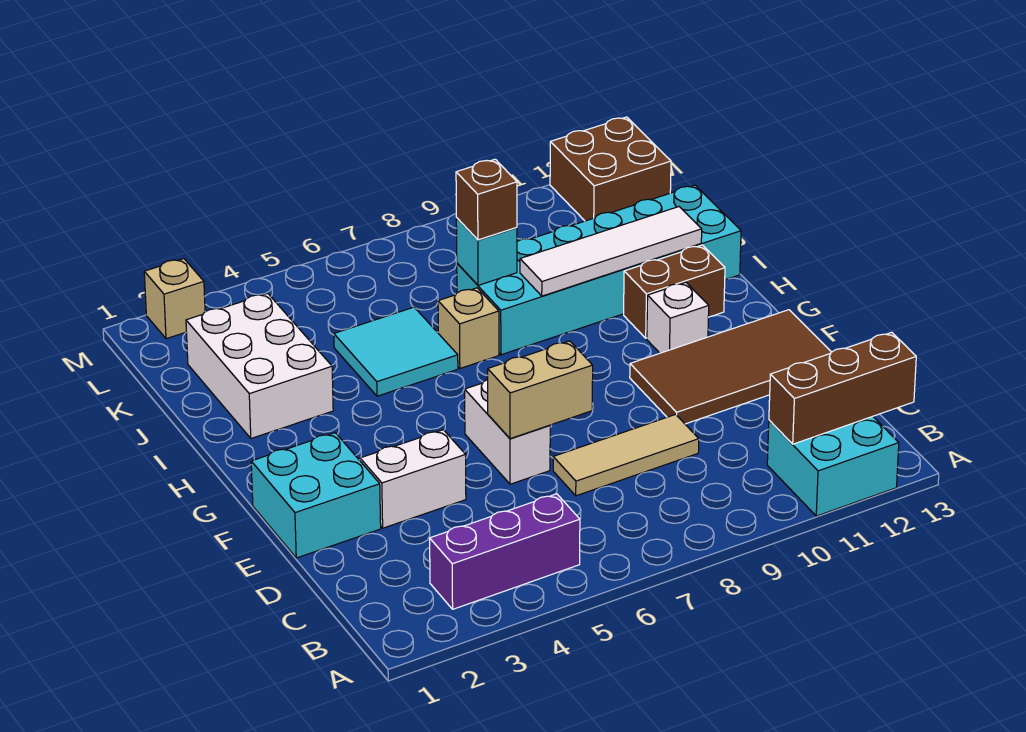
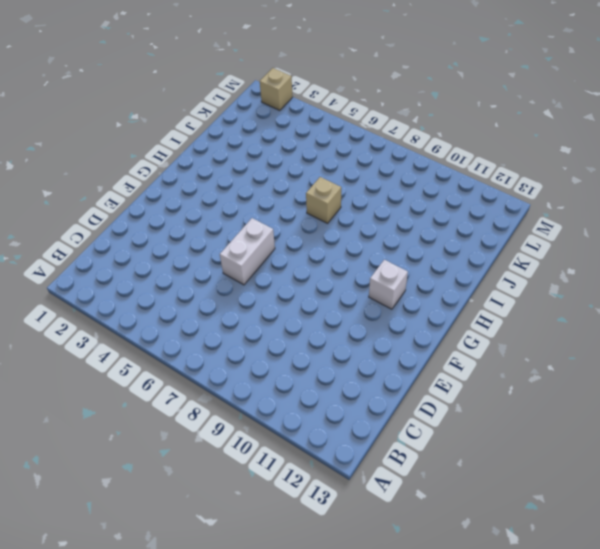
none -> cyan 2x2 brick [767,416,899,516]
none -> purple 1x3 brick [430,494,580,609]
none -> tan 1x3 tile [553,414,699,496]

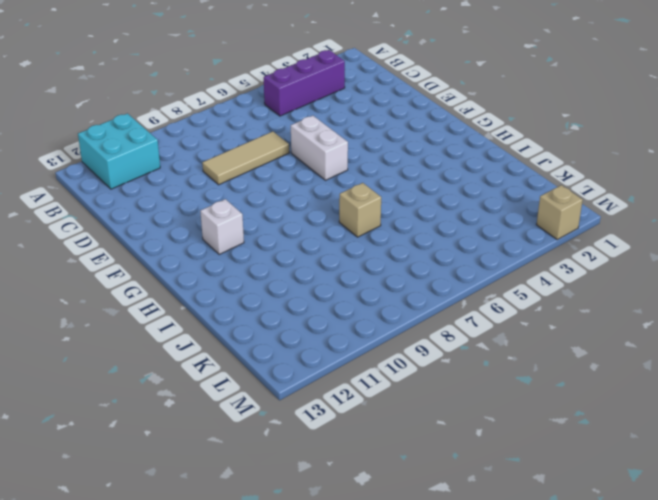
none -> cyan 2x2 brick [251,433,381,558]
none -> white 1x2 brick [360,430,466,528]
none -> brown 2x4 tile [630,310,831,424]

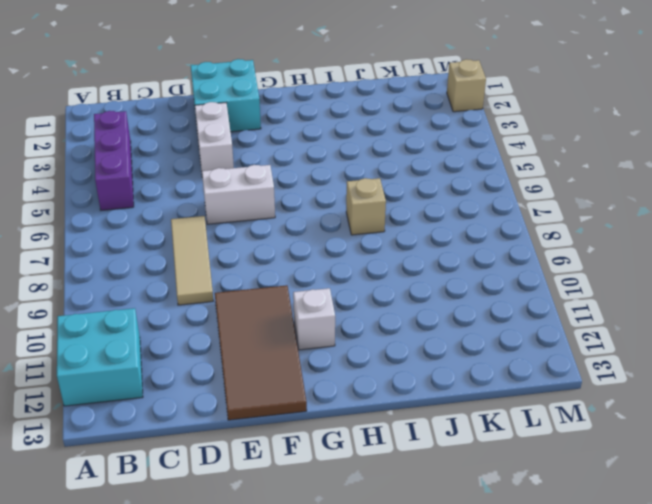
none -> brown 1x2 brick [624,245,725,338]
none -> white 2x3 brick [186,293,333,438]
none -> cyan 2x2 tile [334,307,458,396]

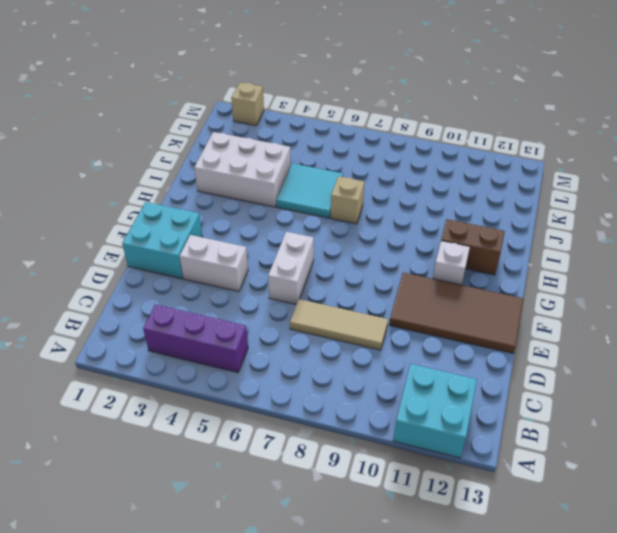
white 2x3 brick [194,132,291,207] -> white 2x3 brick turned to [186,293,333,438]
none -> cyan 2x6 brick [457,185,741,355]
none -> brown 2x2 brick [550,117,671,221]
none -> brown 1x3 brick [769,332,916,444]

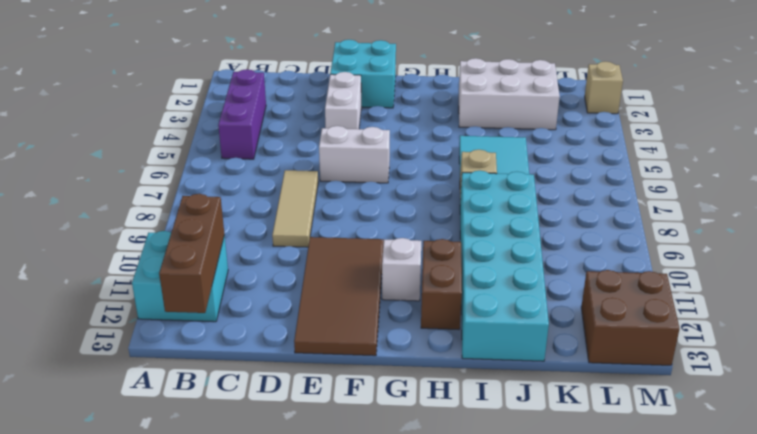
none -> tan 1x2 brick [488,341,593,439]
none -> white 1x4 tile [520,207,702,296]
none -> cyan 1x1 brick [456,218,517,285]

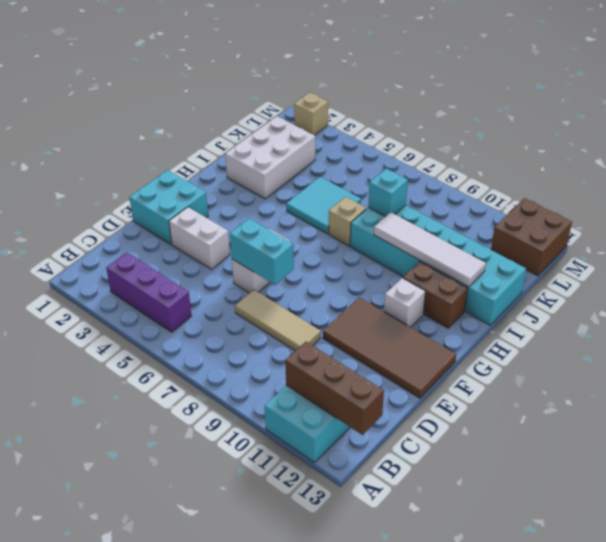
cyan 1x2 brick [230,219,294,285] -> tan 1x2 brick [488,341,593,439]
none -> brown 1x1 brick [456,159,517,240]

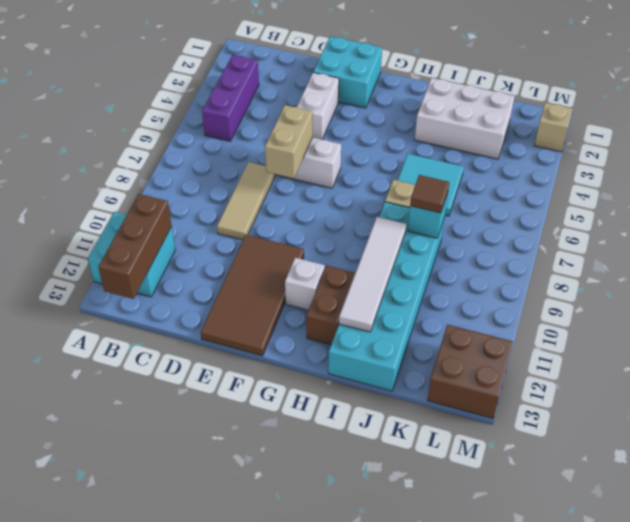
brown 1x1 tile [410,175,449,213] -> brown 1x1 brick [456,159,517,240]

